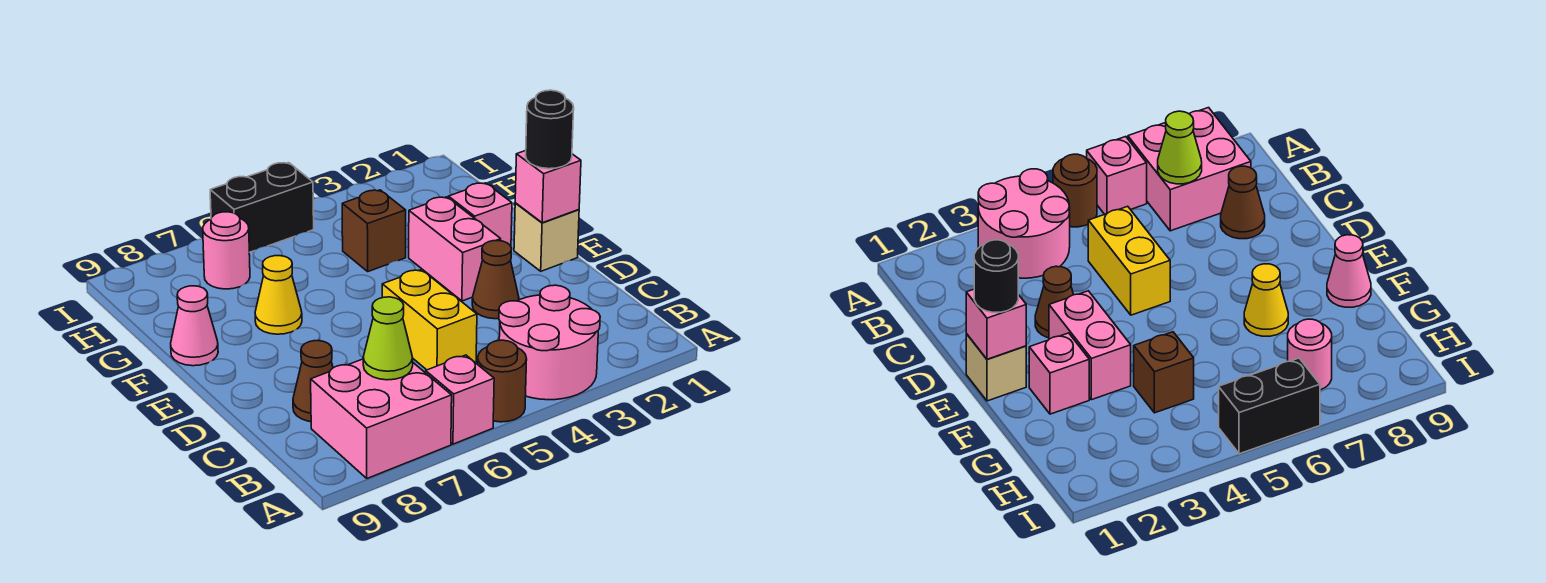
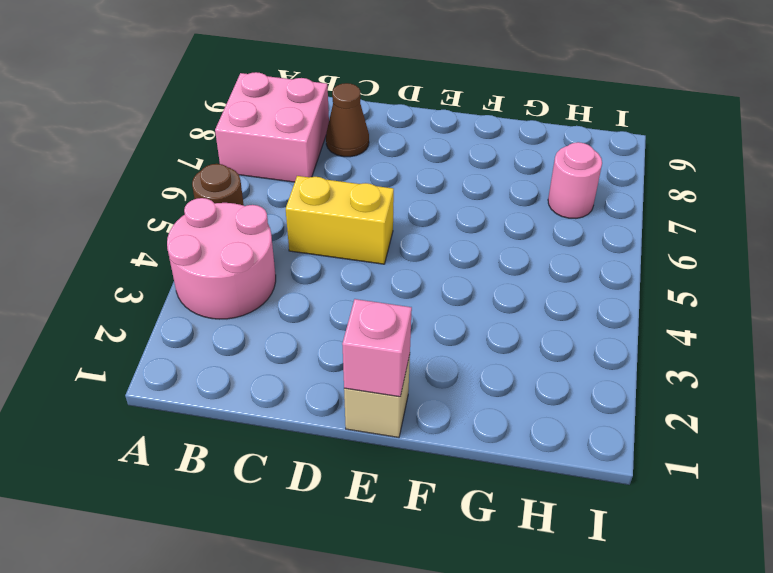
none -> pink 1x1 brick [426,355,494,444]
none -> brown 1x1 cone [472,241,519,319]
none -> pink 1x2 brick [409,197,501,301]

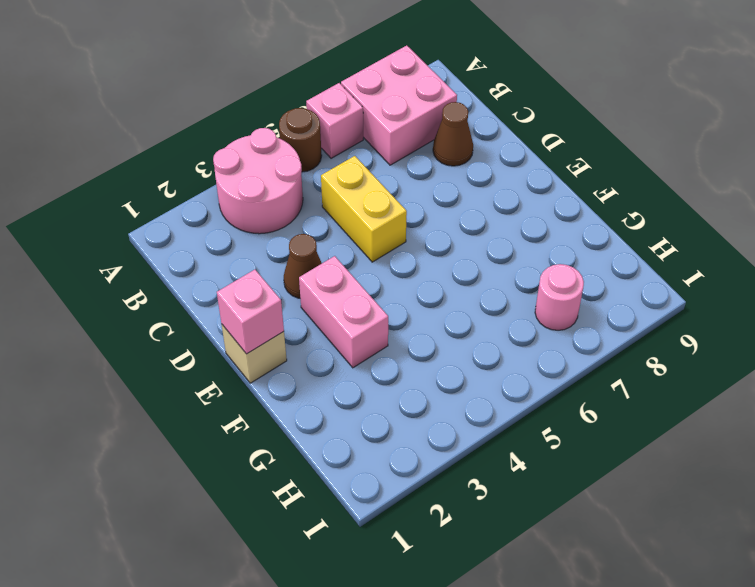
none -> pink 1x1 brick [448,183,512,246]
none -> yellow 1x1 cone [255,256,302,334]
none -> pink 1x1 cone [171,286,218,366]

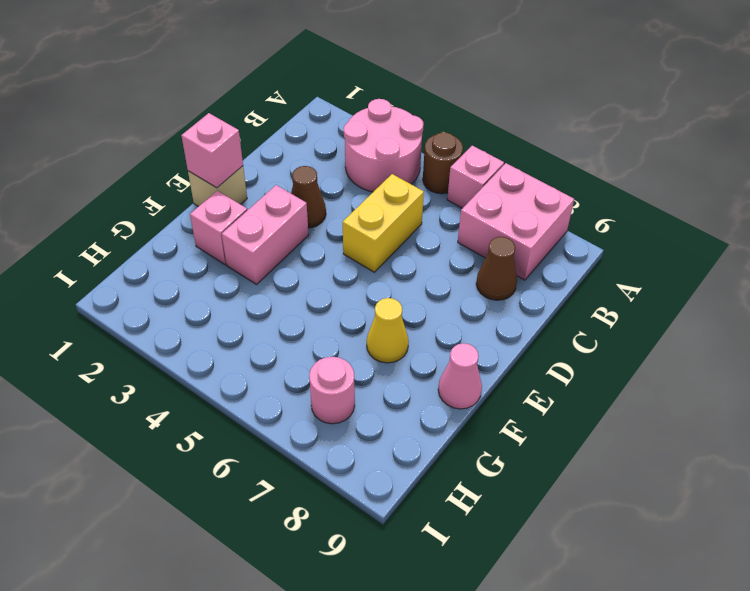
none -> brown 1x1 brick [342,190,406,271]
none -> black 1x2 brick [210,163,314,252]
none -> lime 1x1 cone [363,297,413,380]

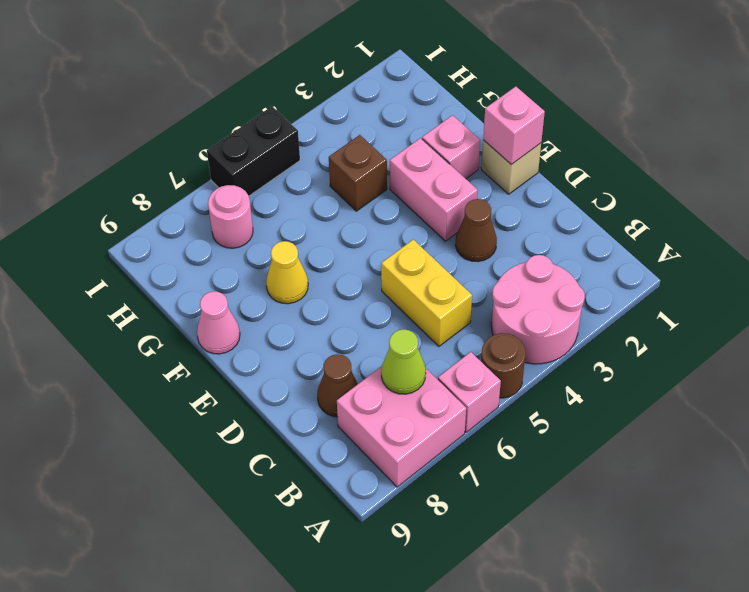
none -> black 1x1 round brick [526,90,574,169]

